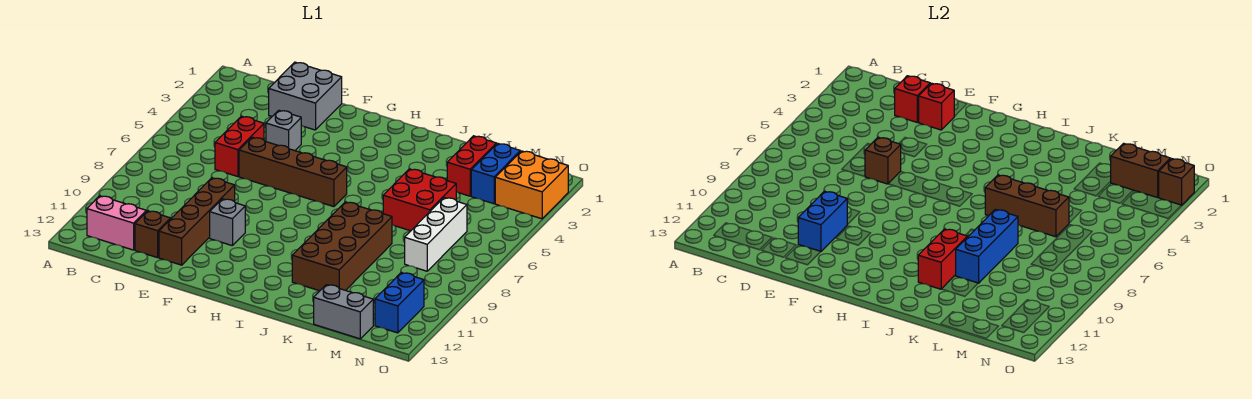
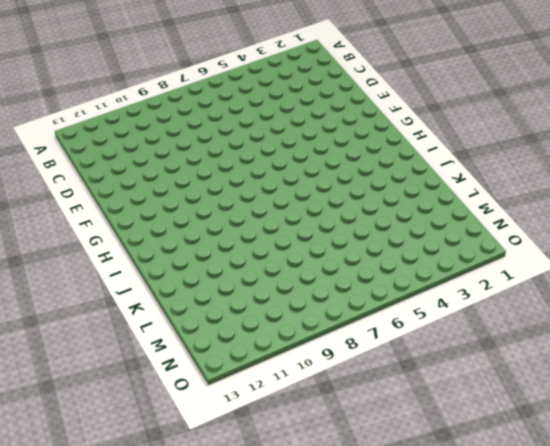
none -> pink 1x2 brick [87,196,146,250]
none -> grey 2x2 brick [269,62,342,130]
none -> red 1x2 brick [215,116,264,177]

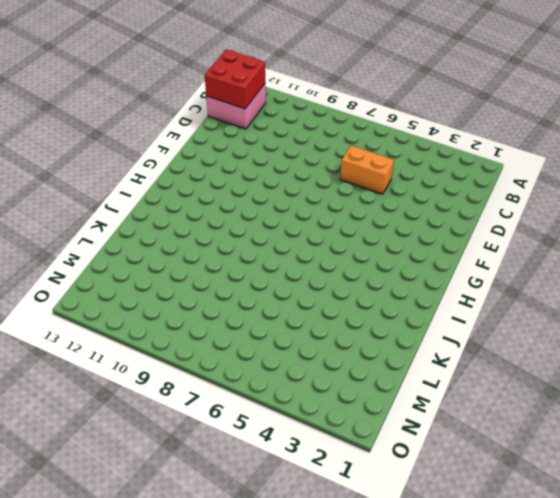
pink 2x2 brick [206,84,266,129] -> pink 1x2 brick [87,196,146,250]
red 2x2 brick [205,49,265,109] -> red 2x2 brick moved to [383,169,456,231]
orange 1x2 brick [340,146,394,194] -> red 1x2 brick [215,116,264,177]
none -> grey 2x2 brick [269,62,342,130]
none -> brown 1x1 brick [135,211,170,258]
none -> grey 1x1 brick [266,110,301,151]

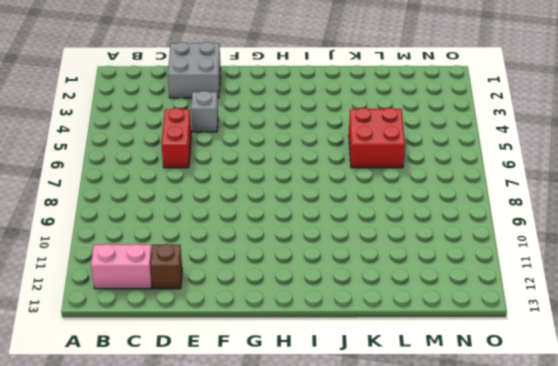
none -> brown 1x4 brick [239,137,347,207]
none -> brown 1x4 brick [159,178,235,265]
none -> grey 1x1 brick [210,199,245,246]

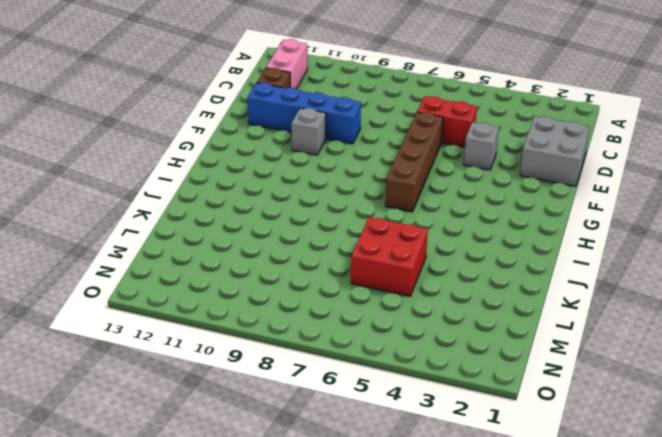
blue 1x4 brick [247,83,361,144] -> brown 1x4 brick [159,178,235,265]
none -> brown 2x4 brick [292,202,392,291]
none -> red 1x2 brick [447,136,496,196]
none -> grey 1x2 brick [314,285,373,339]

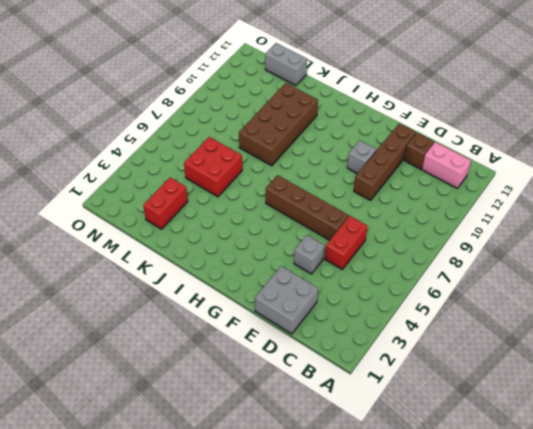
none -> blue 1x2 brick [471,143,520,204]
none -> white 1x3 brick [405,198,467,271]
none -> orange 2x2 brick [495,151,568,219]

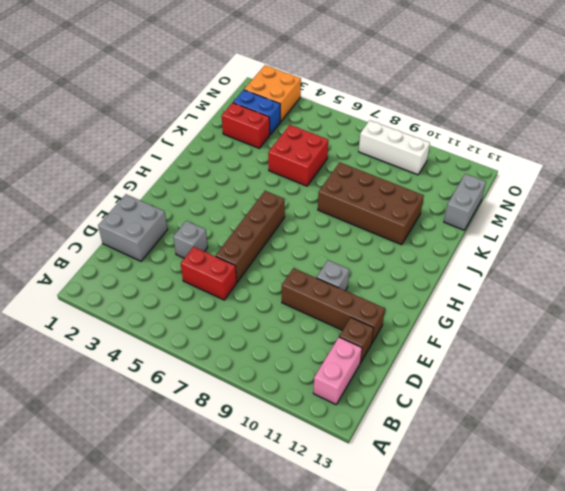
white 1x3 brick [359,120,430,175] -> white 1x3 brick moved to [405,198,467,271]
none -> blue 1x2 brick [375,273,424,333]
none -> red 1x1 brick [895,76,930,122]
none -> red 1x1 brick [918,83,954,130]

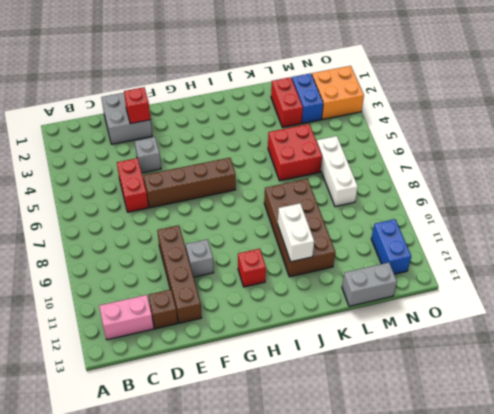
red 1x1 brick [238,249,266,287] -> red 1x1 brick moved to [895,76,930,122]
white 1x2 brick [278,203,314,262] -> red 1x2 brick [918,229,967,289]
none -> brown 1x1 brick [865,137,901,184]
none -> blue 1x2 brick [798,191,847,252]
none -> brown 1x3 brick [985,175,1069,237]

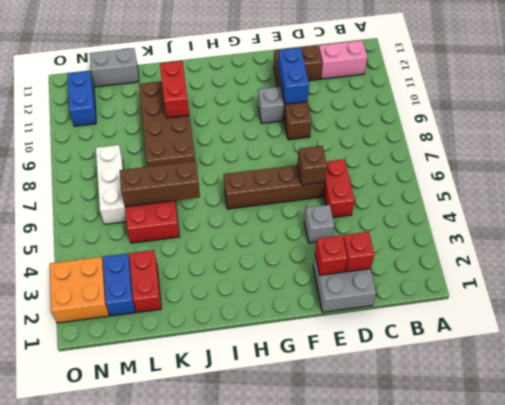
none -> blue 1x3 brick [956,209,1018,283]
none -> brown 1x2 brick [1111,143,1170,198]
none -> brown 1x1 brick [1159,159,1194,205]

